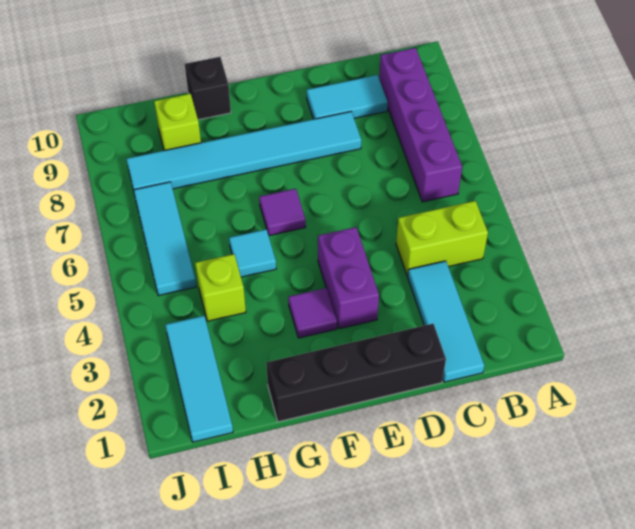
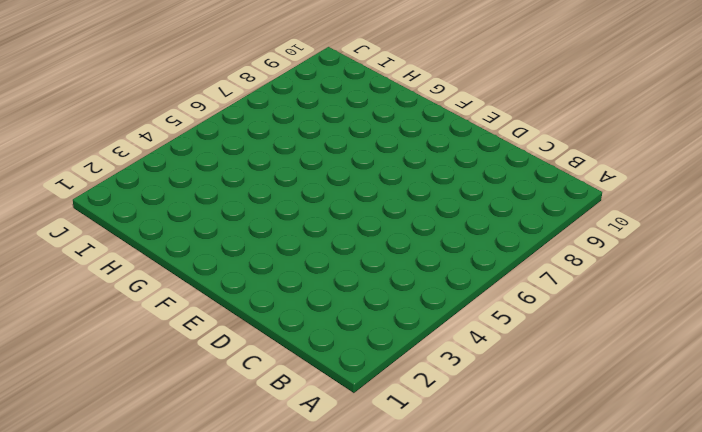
none -> lime 1x2 brick [396,201,488,276]
none -> purple 1x4 brick [379,48,462,202]
none -> cyan 1x3 tile [408,261,484,382]

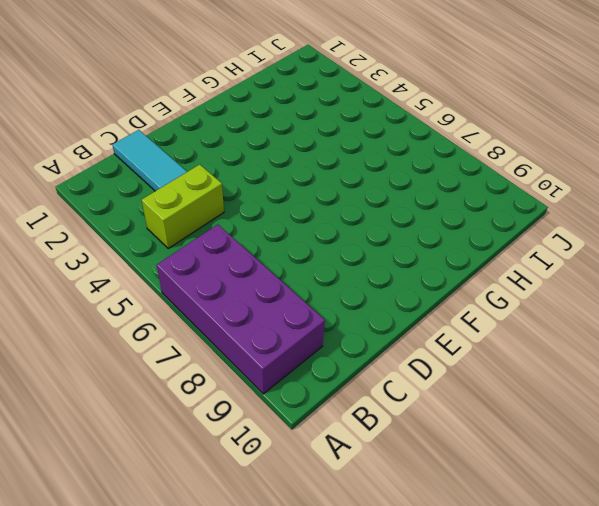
purple 2x4 brick [157,225,325,394] -> purple 1x4 brick [379,48,462,202]
none -> cyan 1x2 tile [307,75,388,119]
none -> black 1x4 brick [266,324,446,422]
none -> cyan 1x6 tile [126,112,361,190]

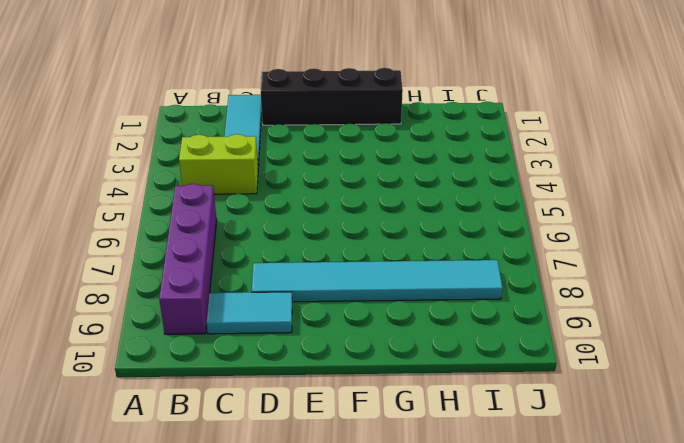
none -> purple 1x2 brick [318,227,379,329]
none -> purple 1x1 tile [288,288,337,338]
none -> purple 1x1 tile [259,189,306,236]

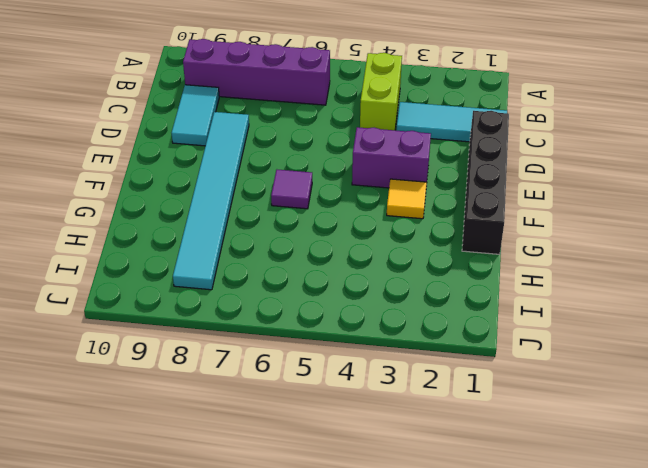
yellow 1x1 tile [387,179,427,219] -> purple 1x1 tile [288,288,337,338]
none -> cyan 1x1 tile [229,229,276,277]
none -> black 1x1 brick [185,57,231,120]
none -> lime 1x1 brick [195,254,246,321]

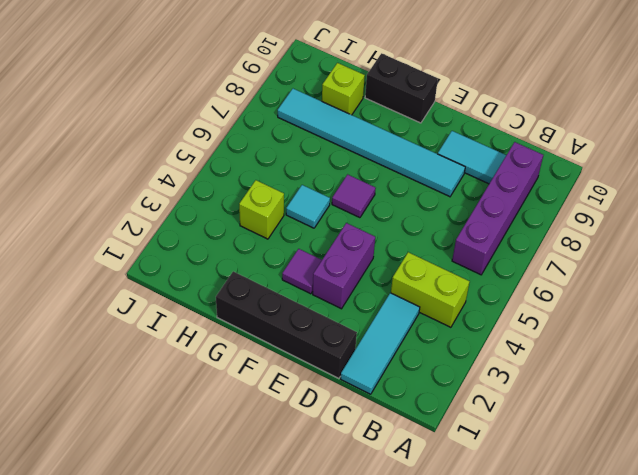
black 1x2 brick [365,53,438,123] -> black 1x1 brick [185,57,231,120]
none -> cyan 1x3 tile [165,316,233,442]
none -> cyan 1x3 tile [134,182,196,296]

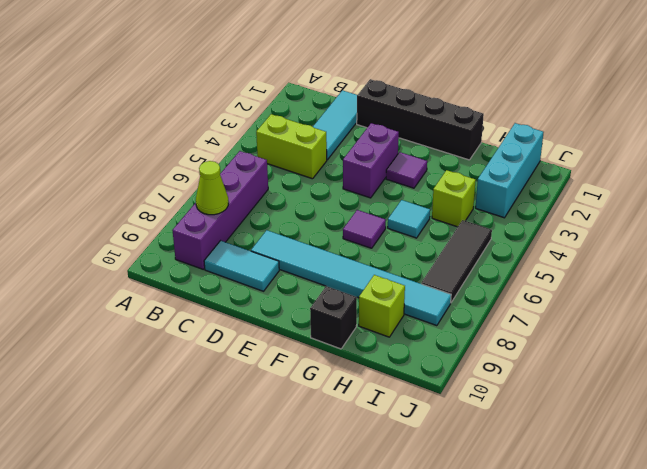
lime 1x1 cone [196,161,228,215] -> none
cyan 1x3 brick [475,123,544,218] -> cyan 1x3 tile [165,316,233,442]
black 1x3 tile [421,220,492,302] -> cyan 1x3 tile [134,182,196,296]

